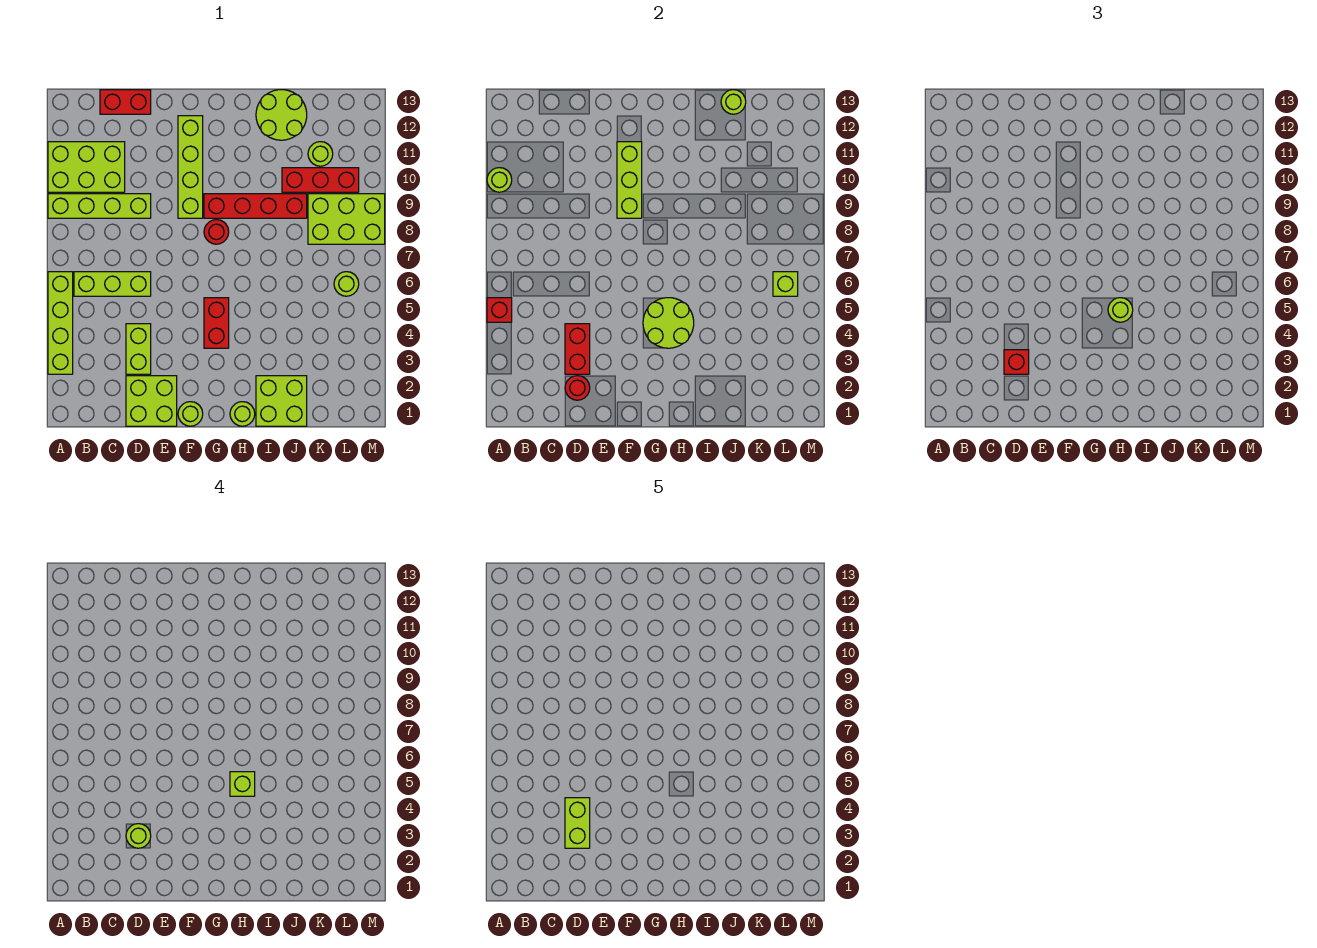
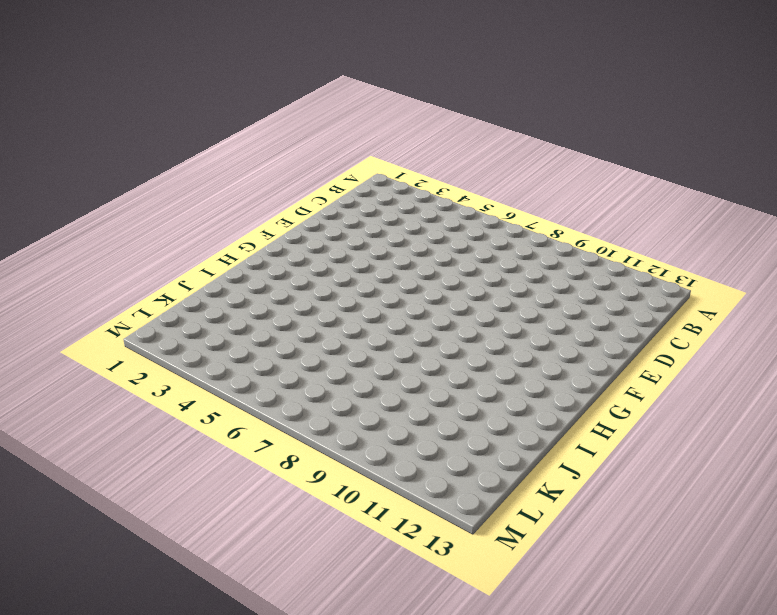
none -> lime 1x4 brick [48,272,73,374]
none -> lime 1x4 brick [48,194,151,218]
none -> lime 2x3 brick [48,142,125,192]
none -> lime 1x3 brick [74,272,151,296]

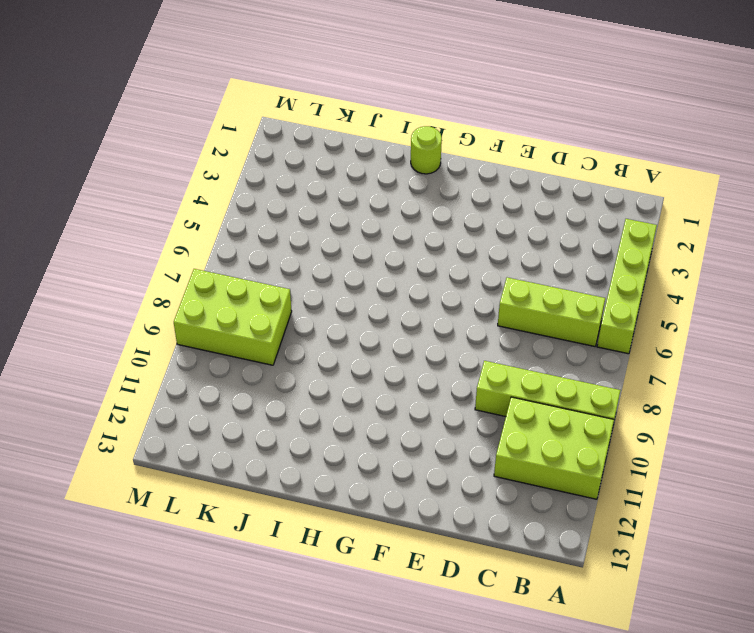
none -> red 1x2 brick [100,90,151,114]
none -> lime 2x2 brick [126,376,177,426]
none -> lime 1x2 brick [126,324,151,374]
none -> lime 1x1 round brick [178,402,203,426]

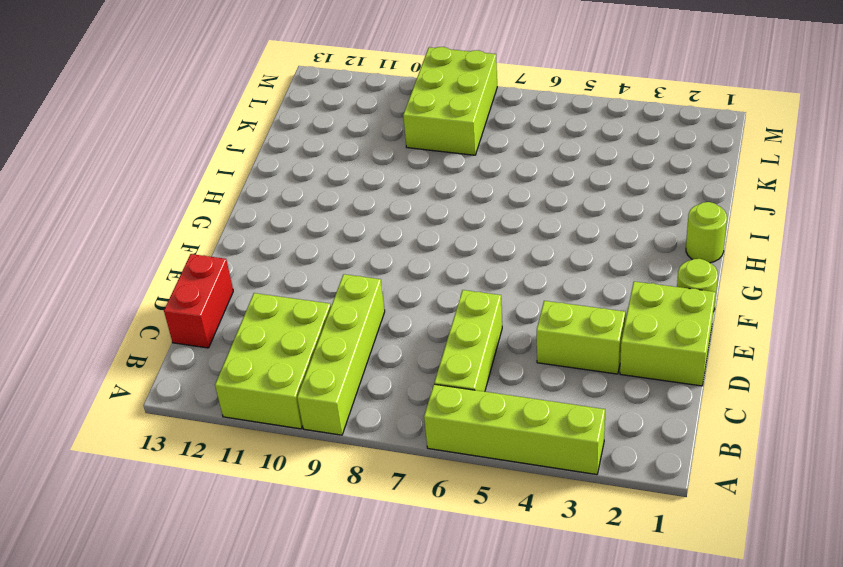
none -> lime 1x4 brick [178,116,203,218]
none -> red 1x2 brick [204,298,229,348]
none -> red 1x1 round brick [204,220,229,244]
none -> red 1x4 brick [204,194,307,218]

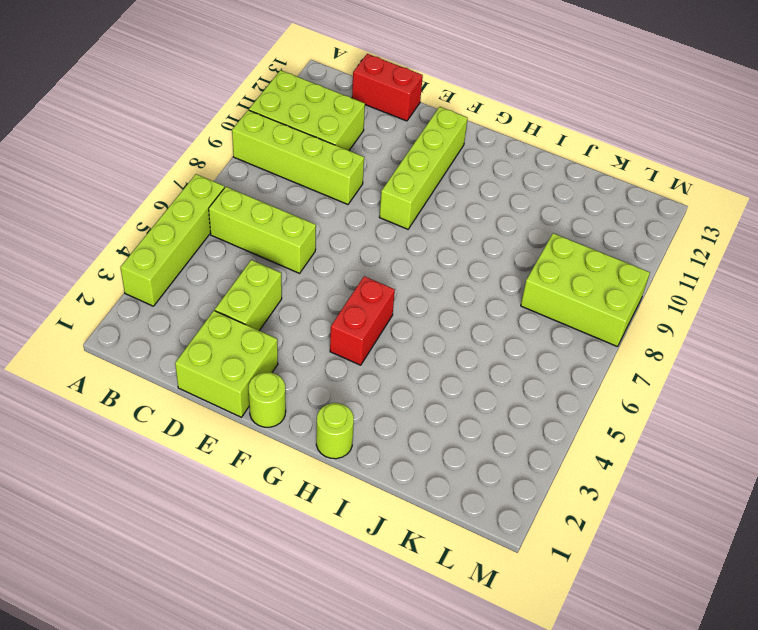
none -> red 1x1 round brick [204,220,229,244]
none -> red 1x4 brick [204,194,307,218]
none -> lime 2x2 brick [256,376,307,426]
none -> lime 2x2 round brick [256,90,307,140]

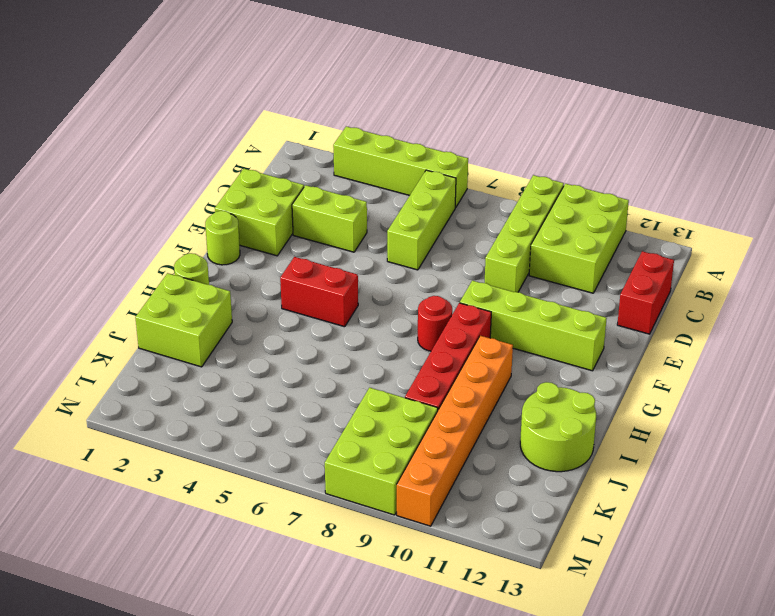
orange 1x6 brick [397,336,513,526] -> red 1x3 brick [282,168,359,192]
none -> lime 1x1 round brick [308,142,333,166]
none -> lime 1x1 round brick [334,272,359,296]
none -> red 1x1 brick [487,298,512,322]
none -> lime 1x1 round brick [487,168,512,192]

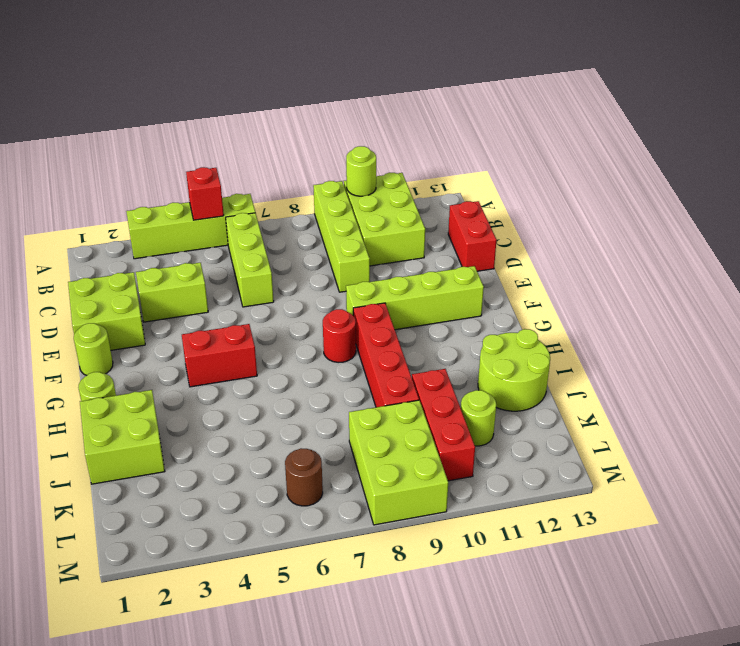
brown 1x1 round brick [285,448,323,506] -> lime 1x1 round brick [334,272,359,296]
none -> red 1x1 round brick [565,376,590,400]
none -> red 1x2 brick [565,324,590,374]
none -> lime 1x3 brick [617,142,642,218]
none -> lime 2x2 round brick [643,298,694,348]

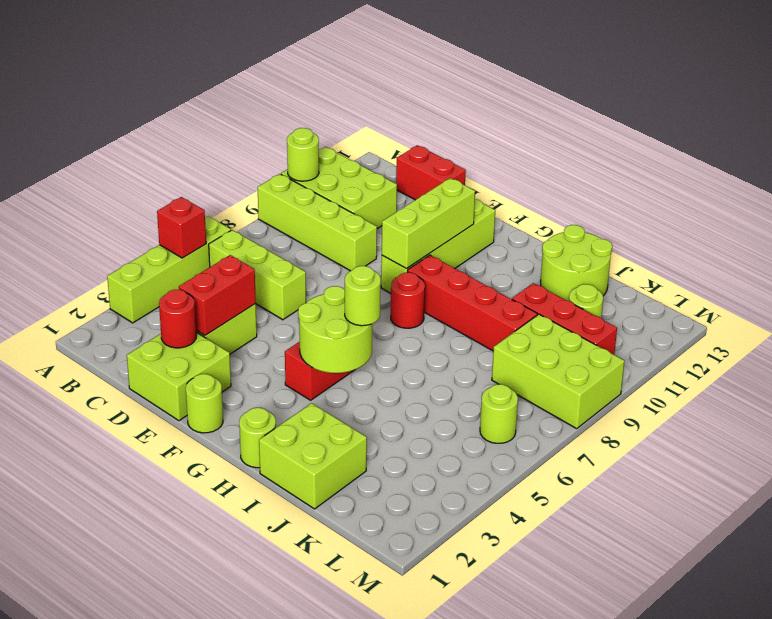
none -> lime 1x1 round brick [721,90,746,114]
none -> lime 1x1 brick [773,272,798,296]
none -> red 1x1 brick [1004,350,1029,374]
none -> lime 1x1 round brick [126,824,151,848]

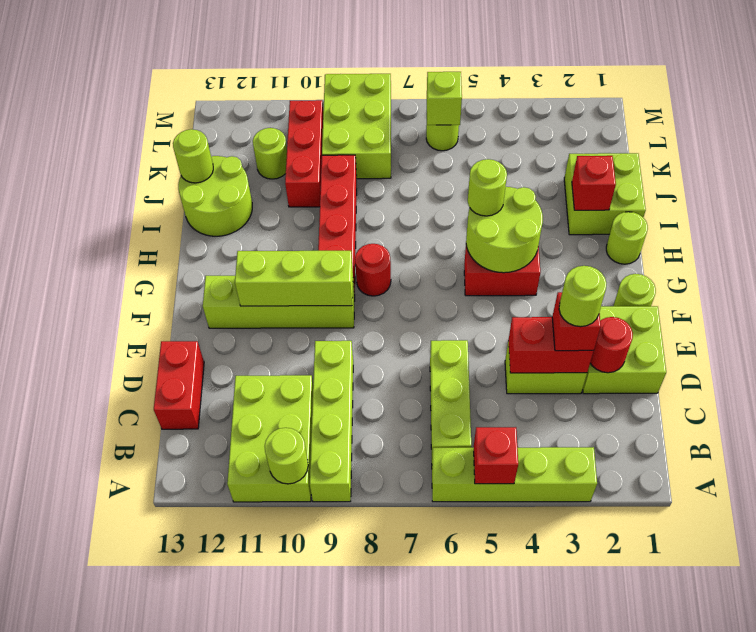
red 1x1 brick [572,156,616,210] -> none
none -> lime 1x1 brick [230,772,255,796]
none -> lime 1x2 brick [565,798,590,848]

